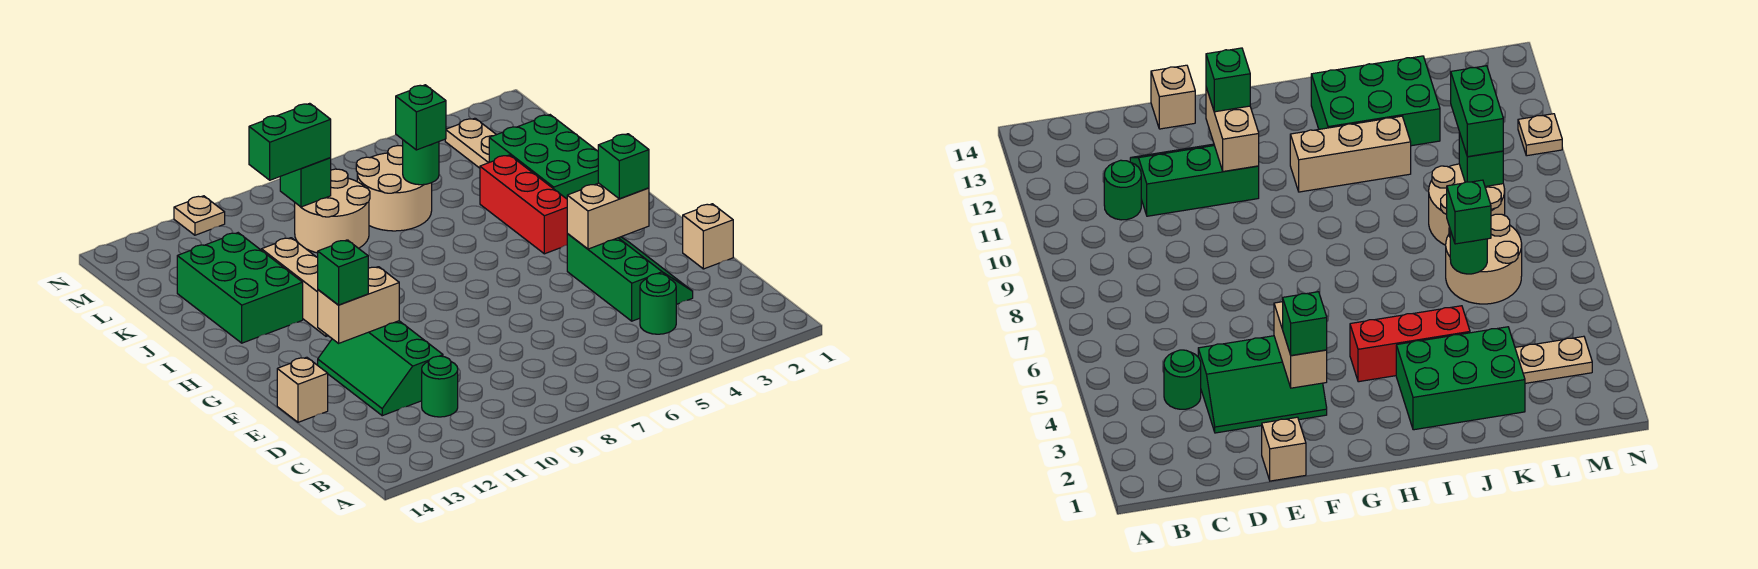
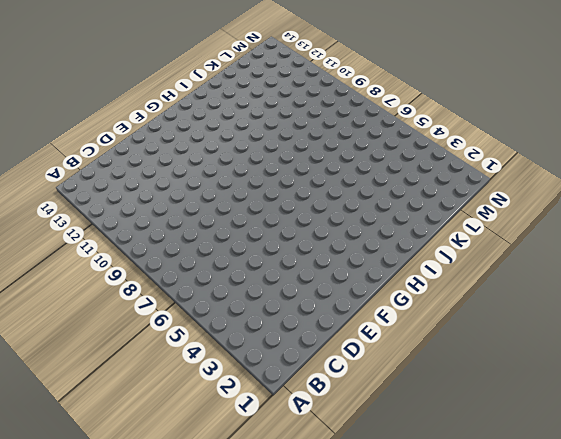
none -> green 1x1 round brick [640,274,676,334]
none -> green 1x1 round brick [422,356,458,417]
none -> green 2x3 slope [567,234,693,321]

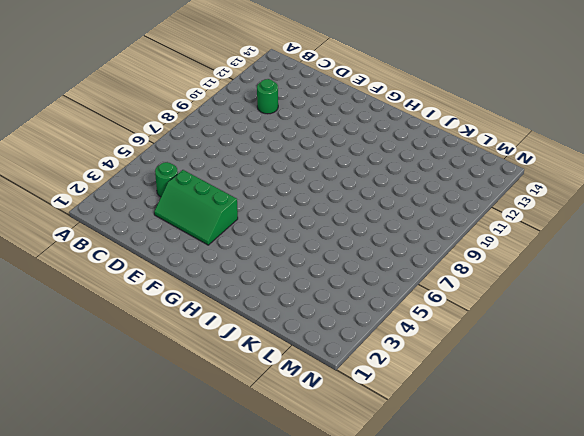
none -> green 2x3 slope [318,321,443,416]
none -> tan 1x1 brick [683,204,733,269]
none -> tan 1x1 brick [277,357,328,422]

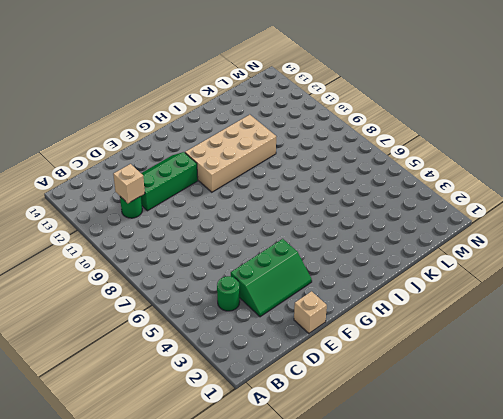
tan 1x1 brick [113,164,145,203] -> tan 1x1 brick moved to [277,357,328,422]
tan 2x4 brick [185,115,276,192] -> tan 1x3 brick [261,238,328,336]
none -> red 1x3 brick [480,155,567,254]
none -> green 2x3 brick [489,115,598,199]
none -> green 2x3 brick [177,233,303,343]

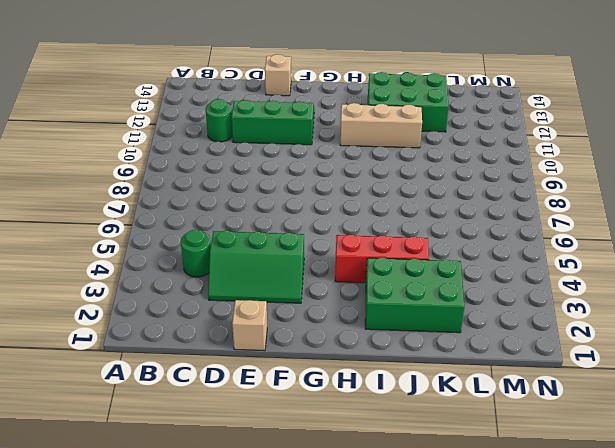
none -> tan 2x2 round brick [356,146,432,231]
none -> tan 2x2 round brick [295,169,370,253]
none -> tan 1x2 plate [445,118,496,168]

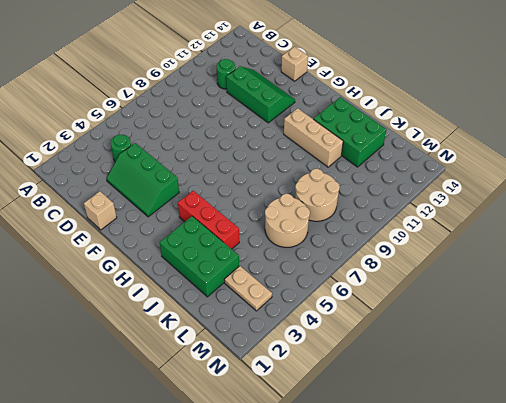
none -> tan 1x1 plate [174,196,225,235]
none -> tan 1x2 brick [567,183,649,249]
none -> tan 1x2 brick [318,267,399,343]

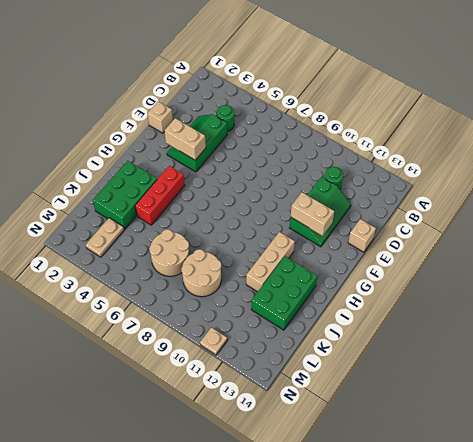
none -> green 1x1 round brick [403,140,439,185]
none -> green 1x1 brick [280,158,331,207]
none -> green 1x1 brick [598,134,649,199]

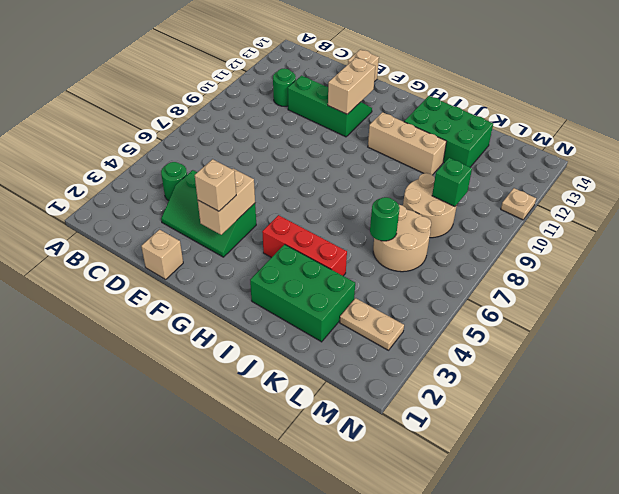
tan 1x1 brick [195,159,236,211] -> green 1x1 brick [598,134,649,199]
none -> green 1x1 brick [318,240,368,305]
none -> green 1x1 brick [396,85,446,150]
none -> green 1x2 brick [249,103,331,180]

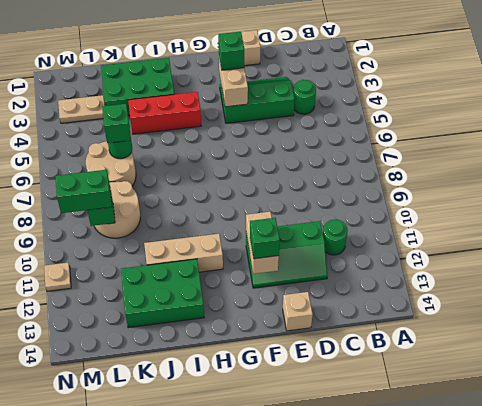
green 1x2 brick [55,170,112,213] -> green 1x2 brick turned to [249,103,331,180]

